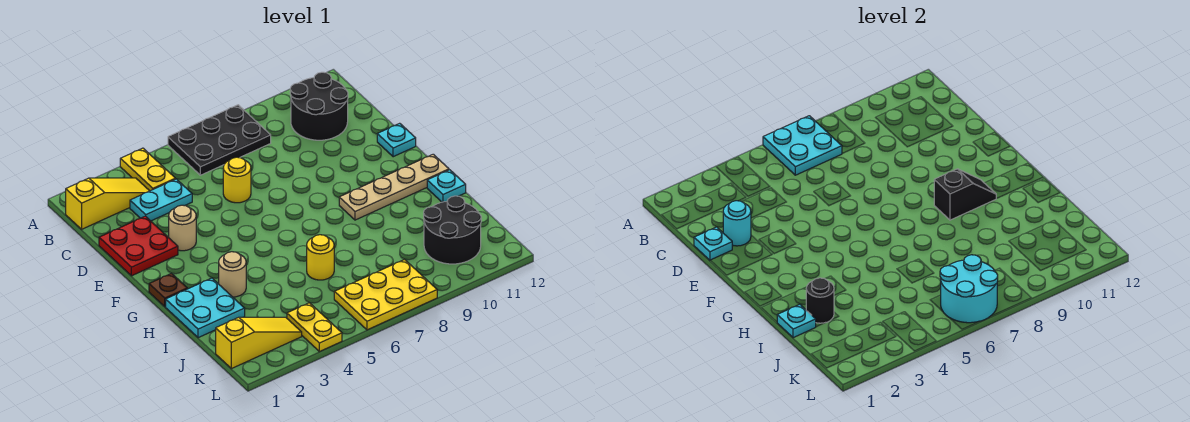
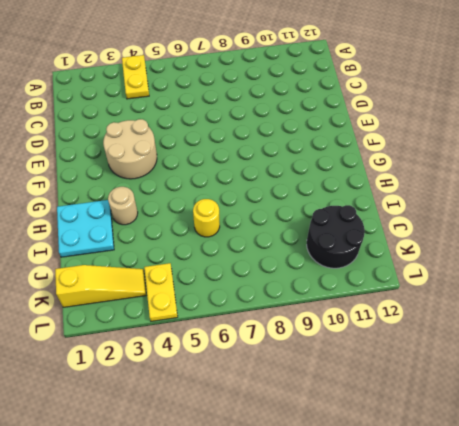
tan 2x2 round brick [103,119,157,179] -> tan 1x1 round brick [169,205,196,251]
none -> black 2x3 plate [168,105,271,175]
none -> yellow 1x3 slope [66,178,149,229]
none -> black 2x2 round brick [290,72,348,140]

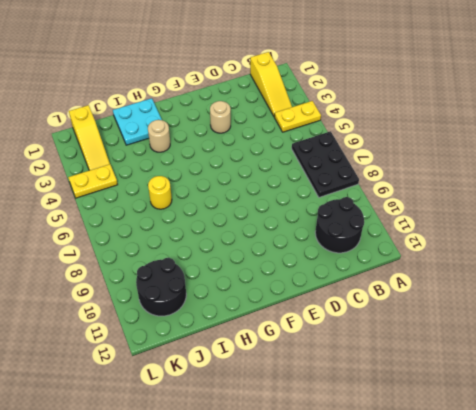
none -> cyan 1x2 plate [130,179,192,221]
none -> red 2x2 plate [99,216,178,276]
none -> yellow 1x1 round brick [223,157,251,203]

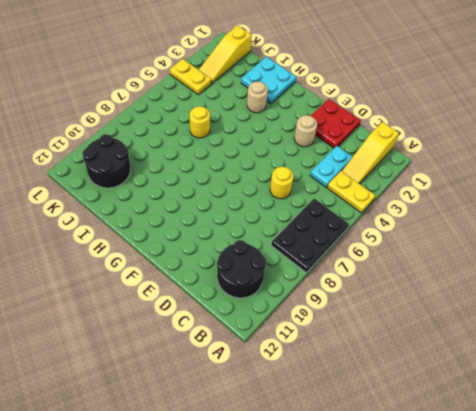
none -> cyan 1x1 plate [377,123,416,157]
none -> brown 1x1 plate [149,273,187,307]
none -> tan 1x4 plate [339,154,449,220]

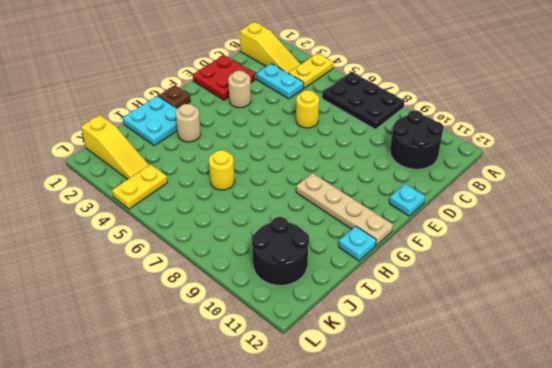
none -> yellow 2x3 plate [334,259,437,330]
none -> cyan 2x2 plate [763,116,842,175]
none -> cyan 1x1 plate [694,227,732,260]

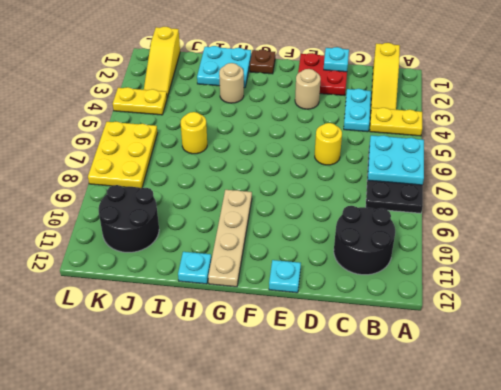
none -> cyan 1x1 round brick [723,201,751,246]
none -> black 1x2 slope [934,169,996,220]
none -> cyan 1x1 plate [777,304,816,338]

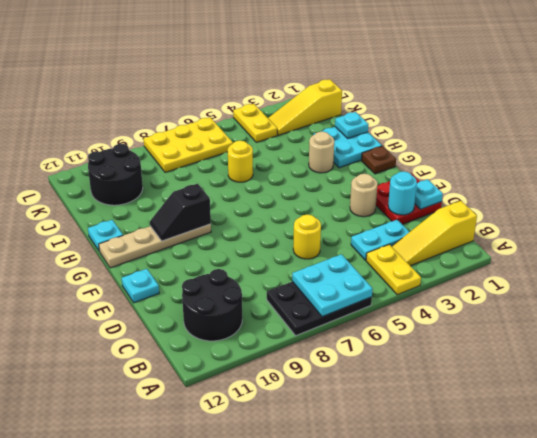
none -> black 1x1 round brick [806,278,834,323]
none -> cyan 2x2 round brick [940,255,998,323]

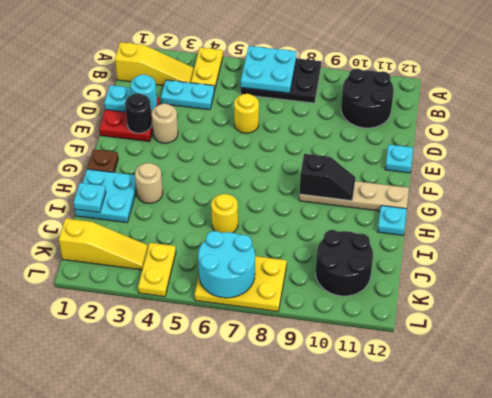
black 1x1 round brick [125,93,152,133] -> black 1x1 round brick moved to [806,278,834,323]

